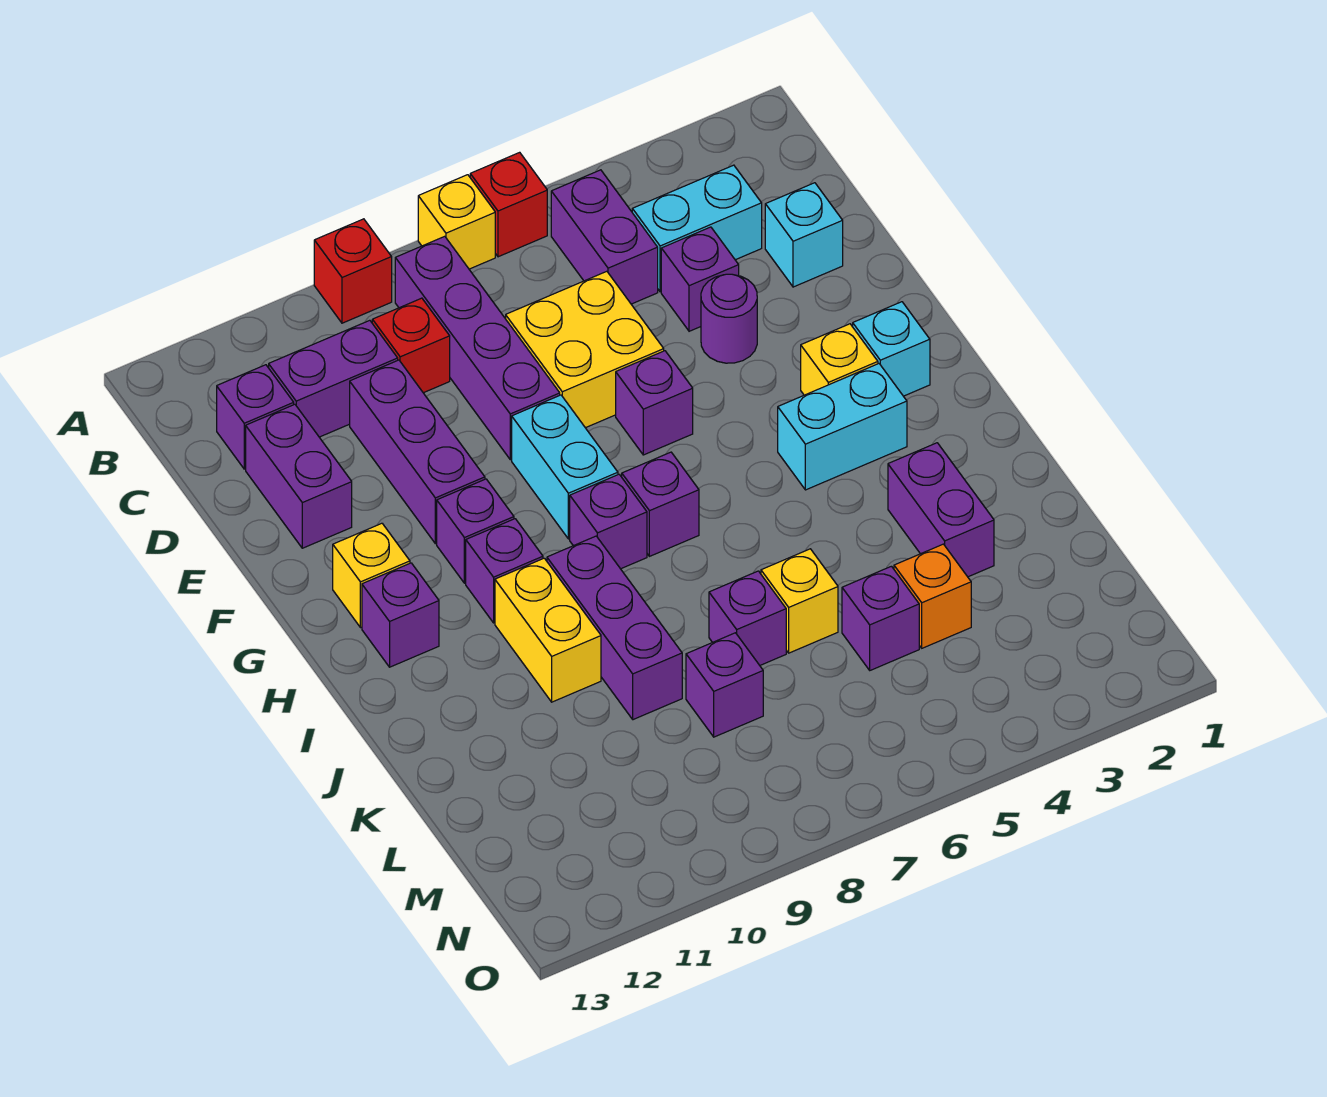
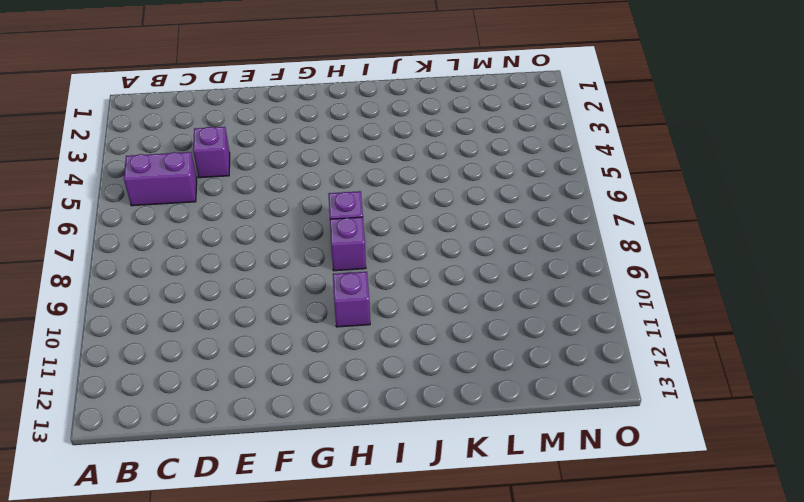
none -> red 1x1 brick [470,152,547,257]
none -> yellow 1x1 brick [418,175,495,269]
none -> red 1x1 brick [314,219,392,323]
none -> purple 1x4 brick [395,236,560,460]

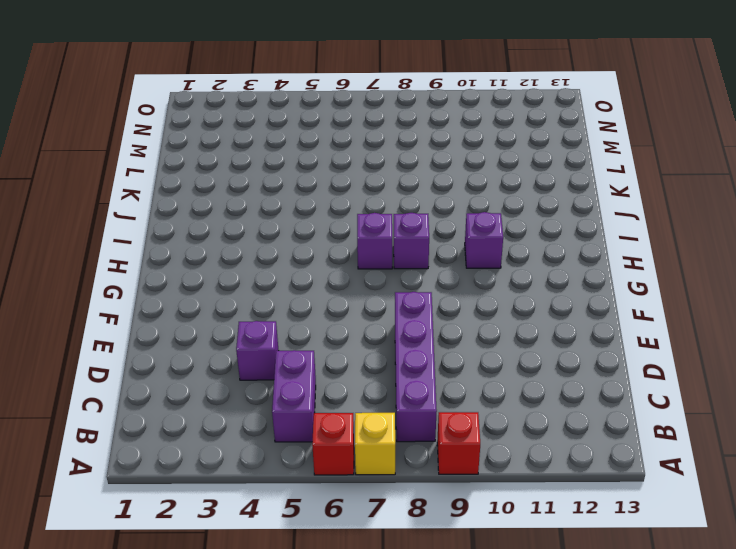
none -> cyan 1x2 brick [632,165,762,292]
none -> red 1x1 brick [372,298,450,393]
none -> purple 1x2 brick [269,320,398,437]
none -> purple 1x1 brick [217,365,294,469]

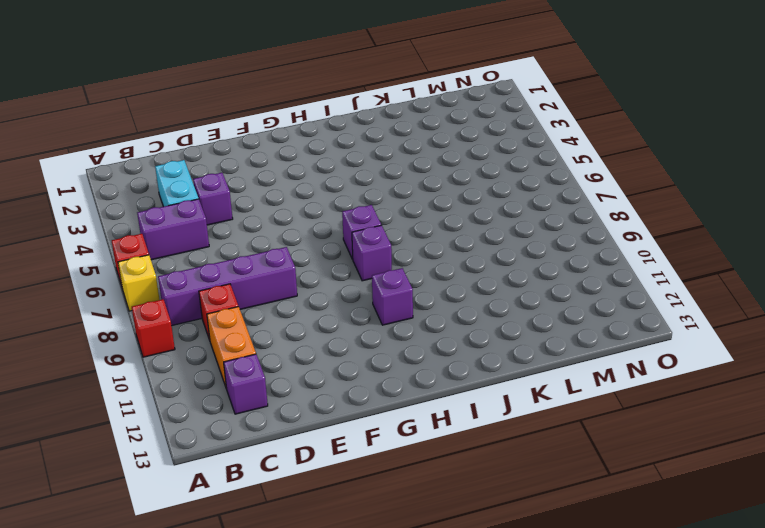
orange 1x2 brick [207,307,256,389] -> purple 1x2 brick [269,320,398,437]
none -> cyan 1x1 brick [765,183,843,287]
none -> yellow 2x2 brick [506,271,664,428]
none -> purple 1x3 brick [350,360,485,544]
none -> purple 1x2 brick [246,404,352,548]

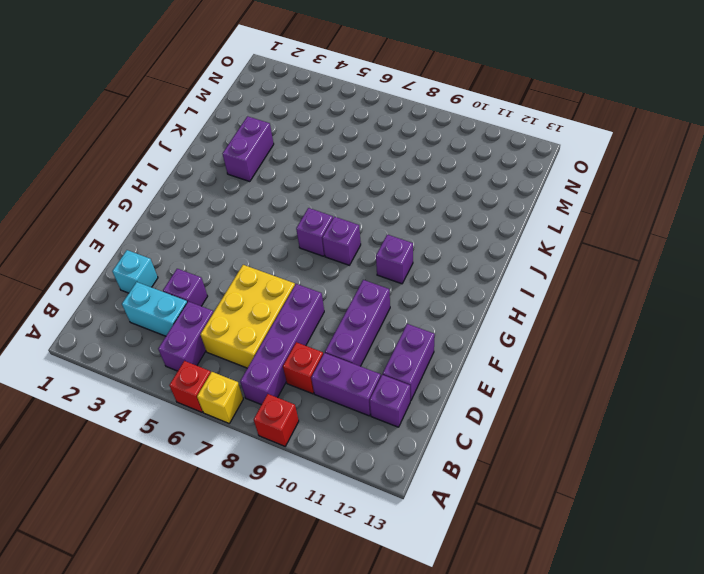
yellow 2x3 brick [200,265,295,368] -> yellow 2x2 brick [506,271,664,428]
none -> purple 1x1 round brick [701,274,757,363]
none -> purple 1x1 brick [616,351,693,455]
none -> cyan 1x2 brick [512,395,618,539]
none -> cyan 1x1 brick [853,302,930,396]

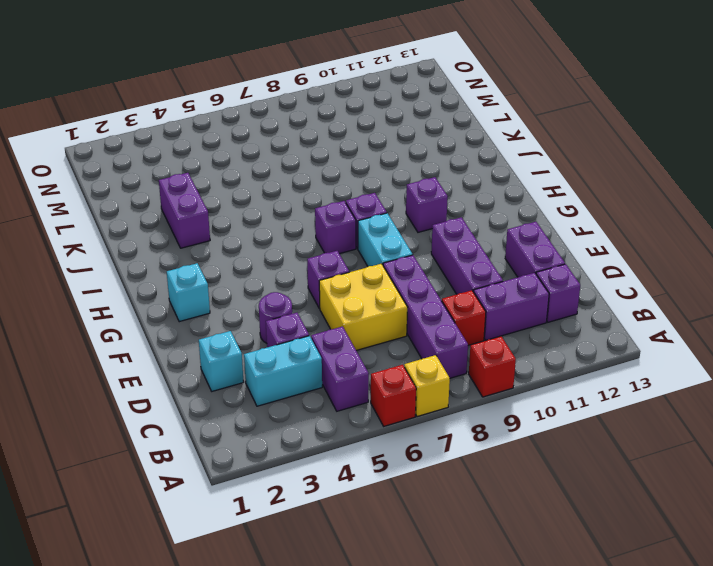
none -> yellow 1x1 brick [801,324,878,395]
none -> purple 1x1 brick [437,479,514,583]
none -> yellow 1x1 brick [333,523,410,628]
none -> cyan 1x2 brick [778,364,907,490]

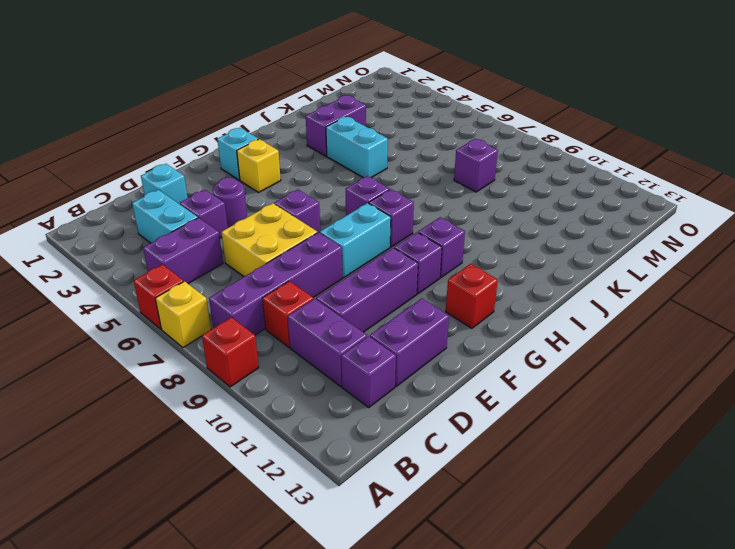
red 1x1 brick [446,264,498,328] -> yellow 1x1 brick [333,523,410,628]
cyan 1x2 brick [326,117,388,178] -> cyan 1x2 brick moved to [778,364,907,490]
none -> purple 1x1 brick [362,563,439,667]
none -> purple 1x3 brick [547,536,682,720]
none -> yellow 1x2 brick [495,558,601,702]
none -> yellow 1x1 brick [761,549,838,653]

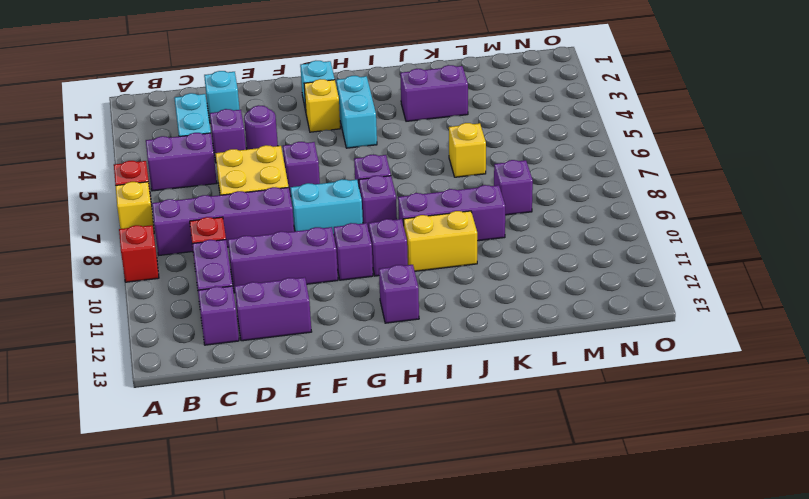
none -> yellow 1x1 brick [333,523,410,628]
none -> purple 1x1 brick [709,571,786,665]
none -> orange 1x1 brick [894,544,971,648]
none -> purple 1x1 brick [842,566,919,670]

